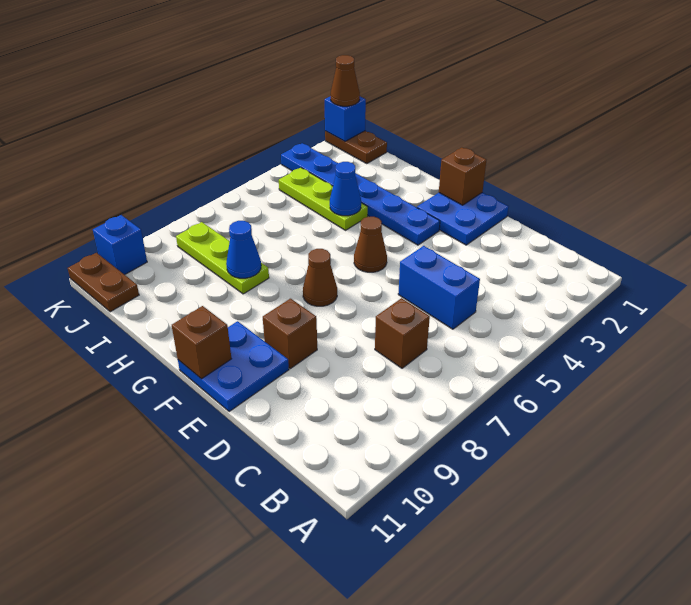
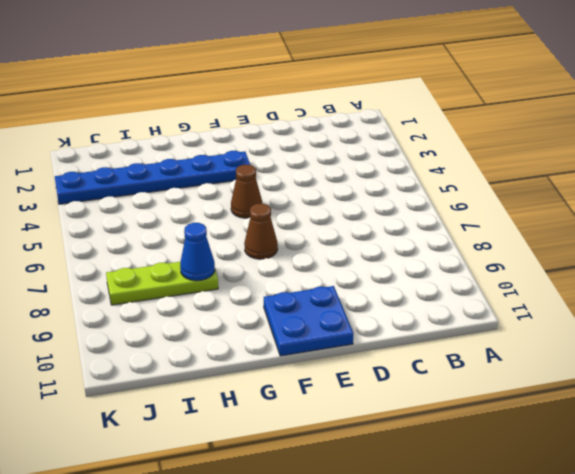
none -> blue 1x2 brick [398,246,480,329]
none -> brown 1x1 brick [375,298,430,368]
none -> blue 2x2 plate [417,193,508,245]

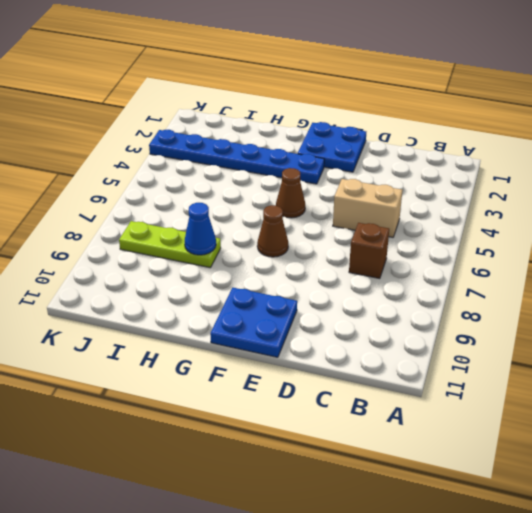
tan 1x2 brick [333,179,402,237] -> blue 1x2 brick [398,246,480,329]
none -> brown 1x1 brick [263,299,317,369]
none -> lime 1x3 plate [279,168,368,230]
none -> brown 1x2 plate [325,131,387,164]

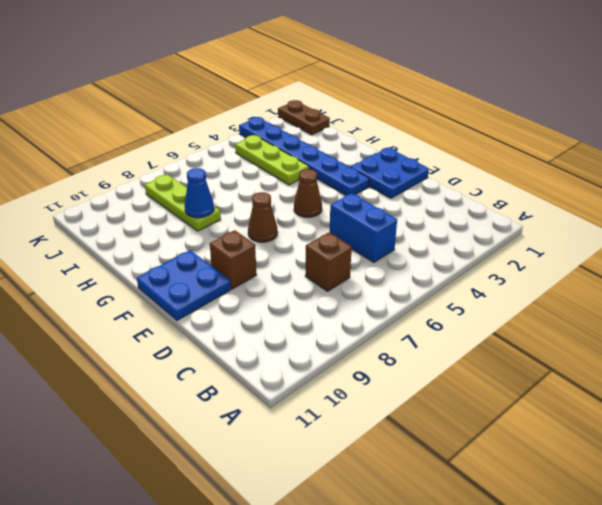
none -> brown 1x2 plate [68,253,139,312]
none -> blue 1x1 brick [93,215,147,275]
none -> brown 1x1 brick [439,147,486,205]

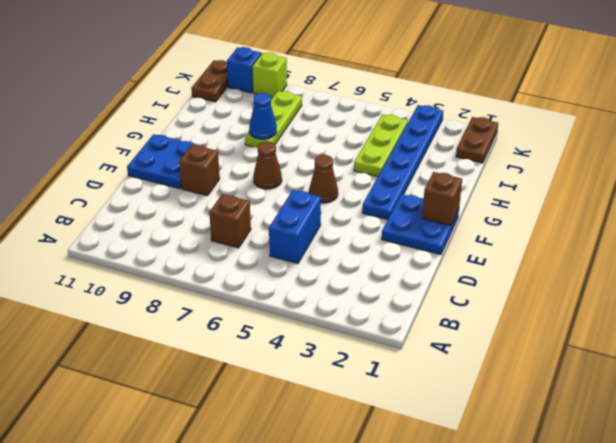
lime 1x1 brick [252,53,287,98] -> none
none -> brown 1x1 brick [172,306,231,379]
none -> blue 1x1 cone [330,162,361,216]
none -> blue 1x1 brick [325,96,366,141]

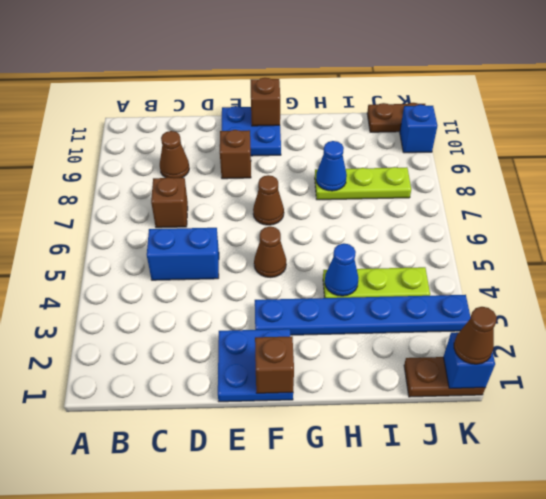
brown 1x1 cone [160,131,189,178] -> none

